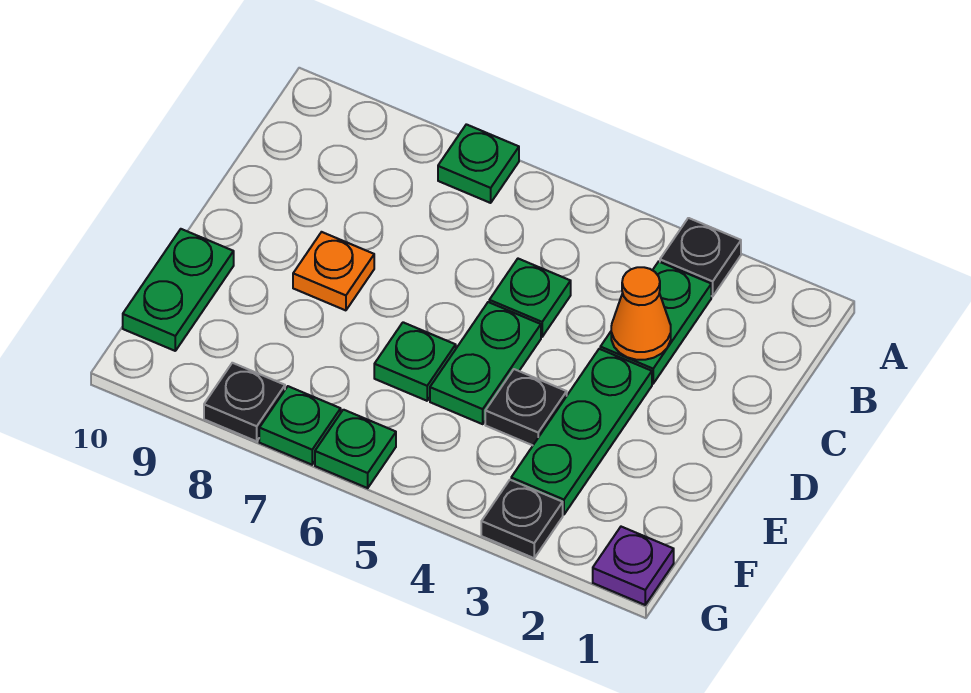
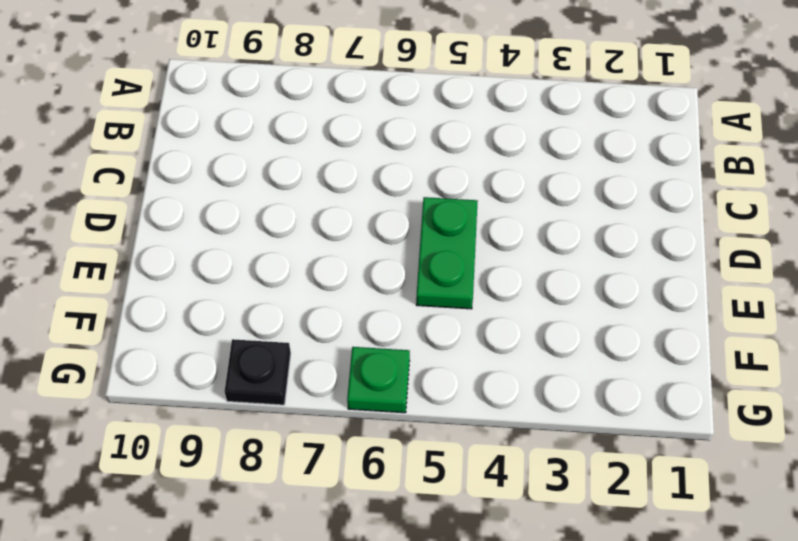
none -> black 1x1 plate [660,218,741,296]
none -> green 1x1 plate [438,124,519,203]
none -> green 1x2 plate [600,262,711,384]

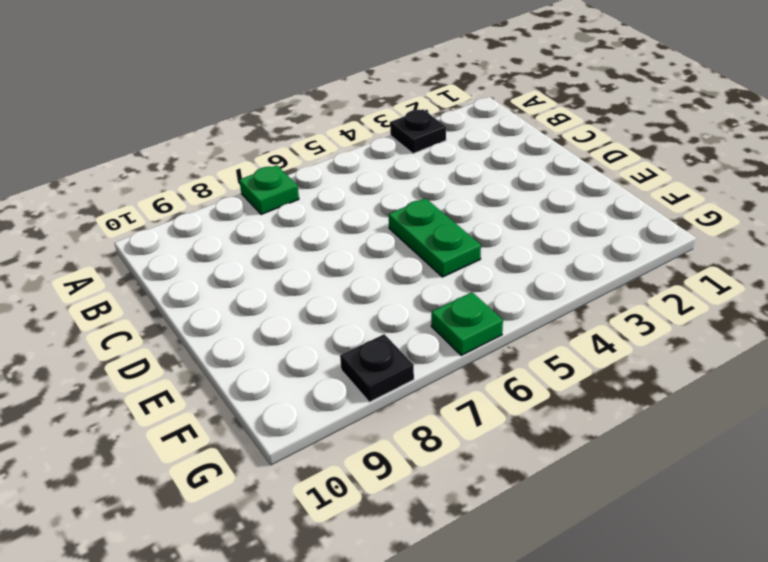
none -> green 1x2 plate [600,262,711,384]
none -> green 1x1 plate [489,259,571,337]
none -> green 1x3 plate [511,349,652,515]

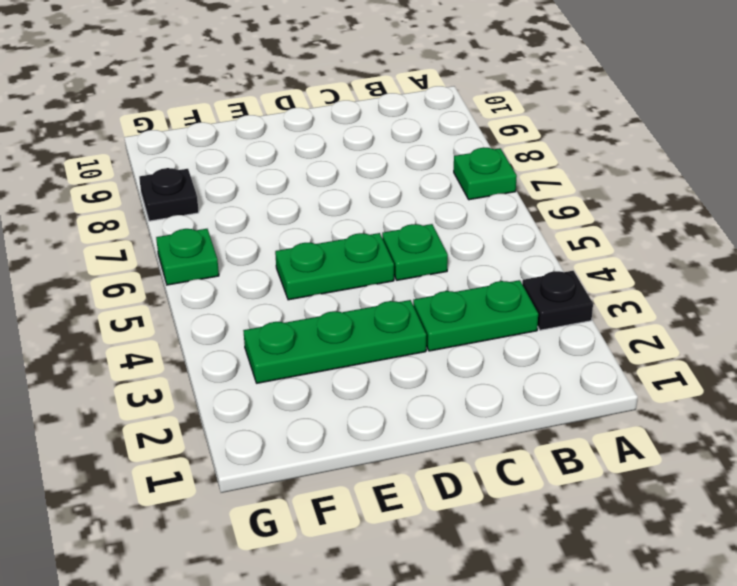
none -> orange 1x1 plate [293,232,374,310]
none -> black 1x1 plate [485,369,567,445]
none -> green 1x1 plate [374,322,456,401]

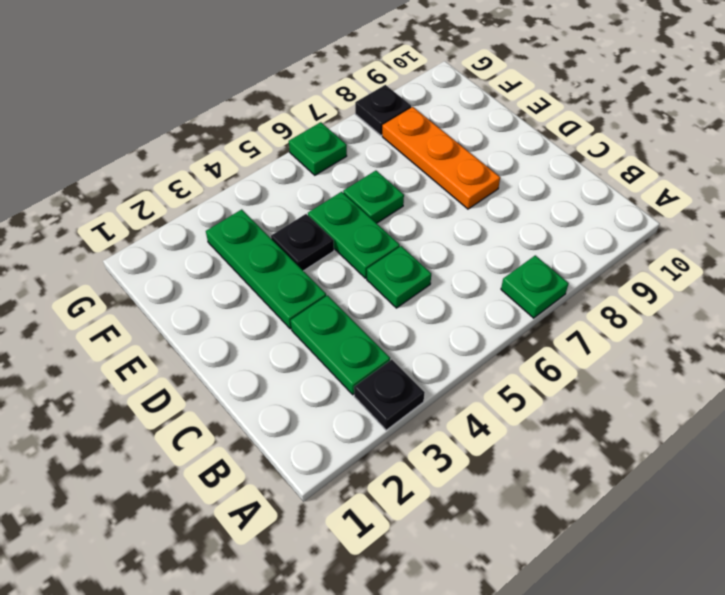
orange 1x3 plate [382,107,500,209] -> orange 1x1 plate [293,232,374,310]
none -> green 1x2 plate [123,229,234,351]
none -> purple 1x1 plate [593,527,674,605]
none -> black 1x1 plate [481,480,563,558]

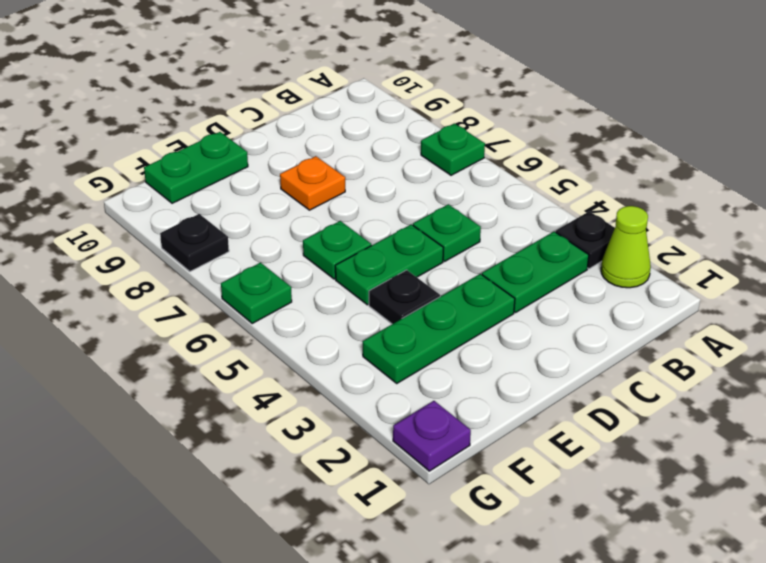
lime 1x1 cone [601,206,651,288] -> none
none -> black 1x1 plate [481,480,563,558]
none -> green 1x1 plate [259,386,341,465]
none -> orange 1x1 cone [611,267,671,360]

